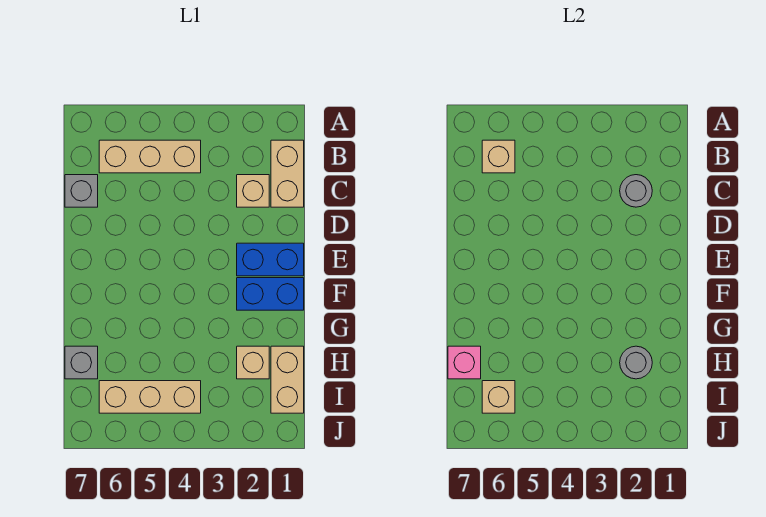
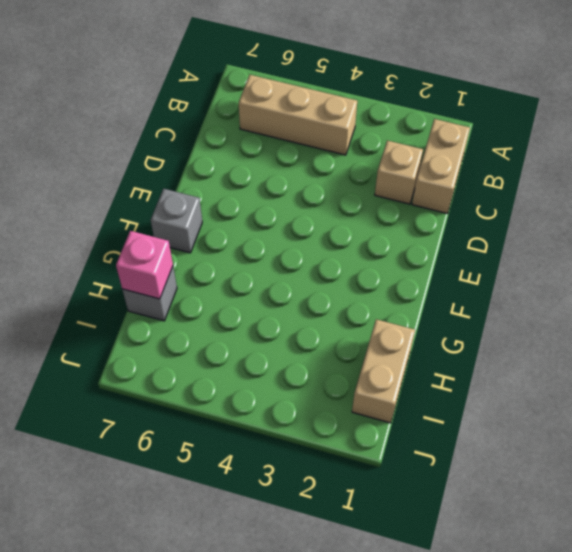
grey 1x1 brick [151,189,202,253] -> grey 1x1 brick moved to [65,175,98,207]
none -> blue 1x2 brick [237,243,304,276]
none -> blue 1x2 brick [237,278,304,310]
none -> tan 1x1 brick [237,346,269,379]

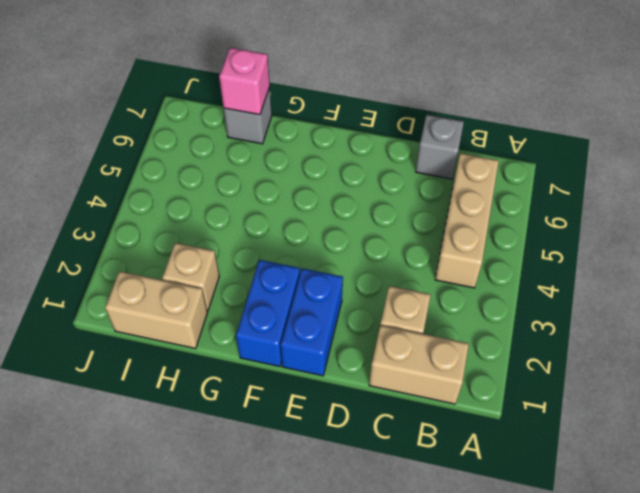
none -> tan 1x3 brick [99,381,201,413]
none -> tan 1x1 brick [482,140,515,173]
none -> grey 1x1 round brick [620,175,652,207]

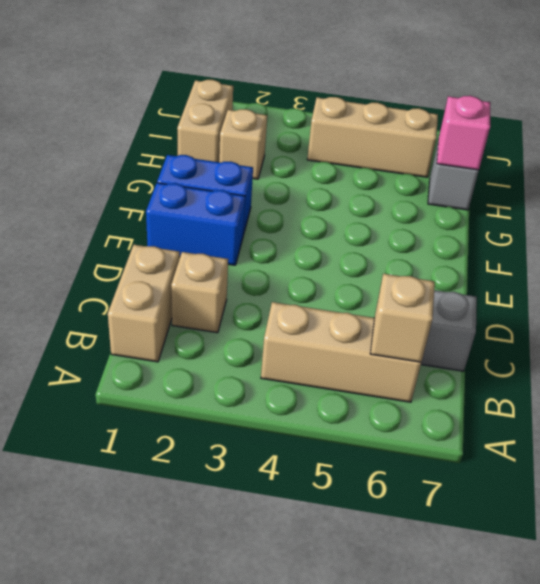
none -> grey 1x1 round brick [620,175,652,207]
none -> grey 1x1 round brick [620,346,652,379]
none -> tan 1x1 brick [482,381,515,413]

